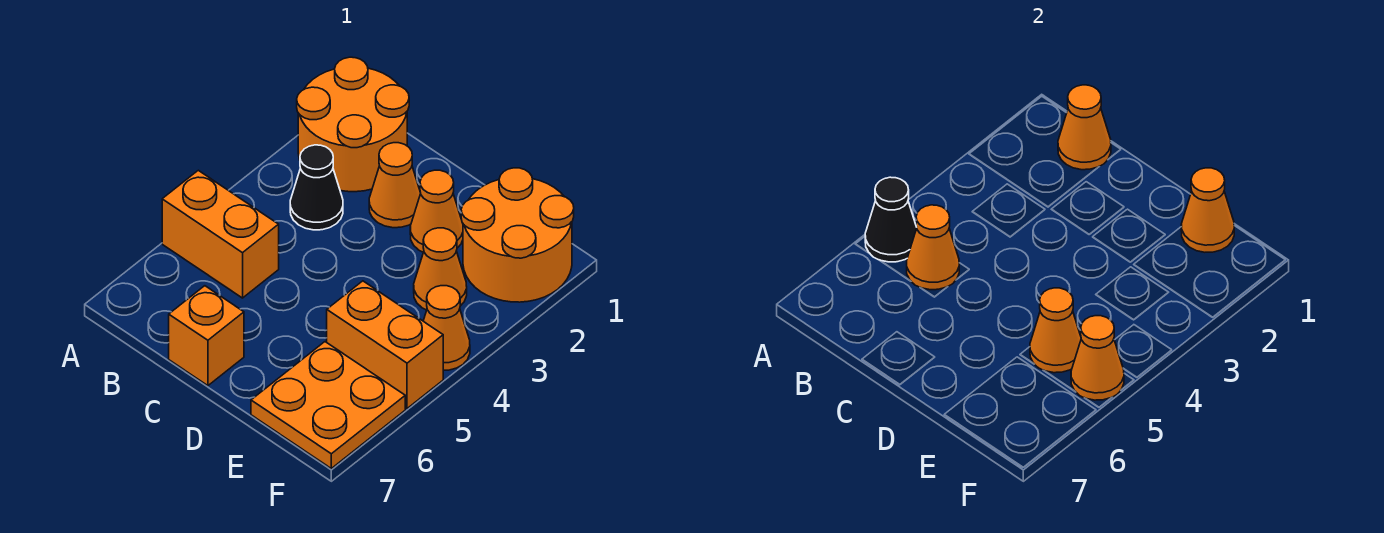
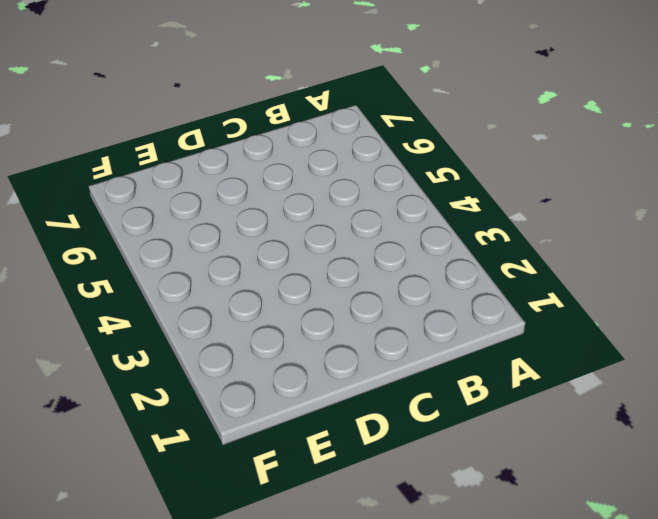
none -> orange 2x2 round brick [297,57,409,192]
none -> orange 1x2 brick [162,170,279,298]
none -> black 1x1 cone [290,145,343,230]

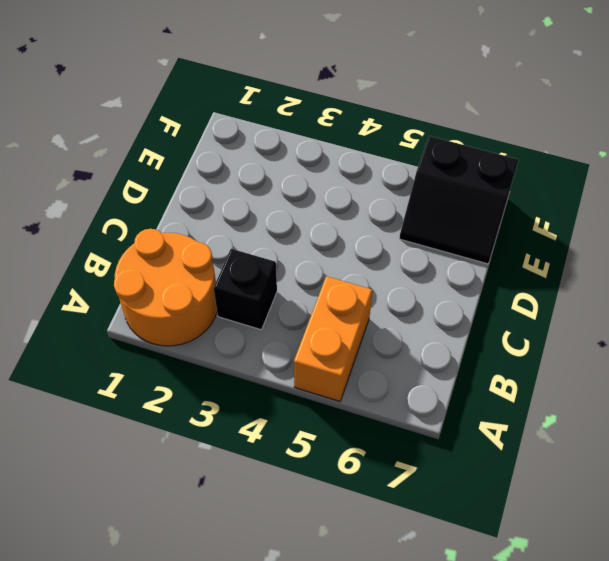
black 1x1 brick [214,249,277,330] -> black 1x1 cone [290,145,343,230]
black 2x2 slope [399,136,518,264] -> orange 2x2 plate [251,342,405,468]
none -> orange 1x1 cone [369,143,421,228]
none -> orange 1x1 brick [169,286,244,386]
none -> orange 1x1 cone [410,170,463,252]

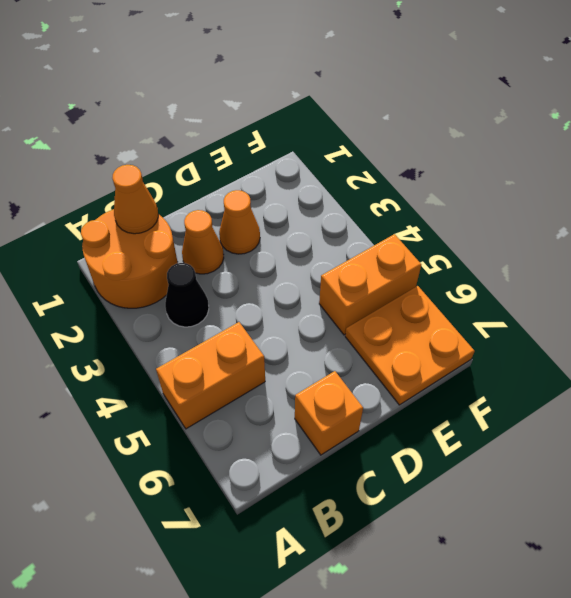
none -> orange 2x2 round brick [461,168,574,302]
none -> orange 1x1 cone [414,228,467,310]
none -> orange 1x1 cone [423,286,470,370]

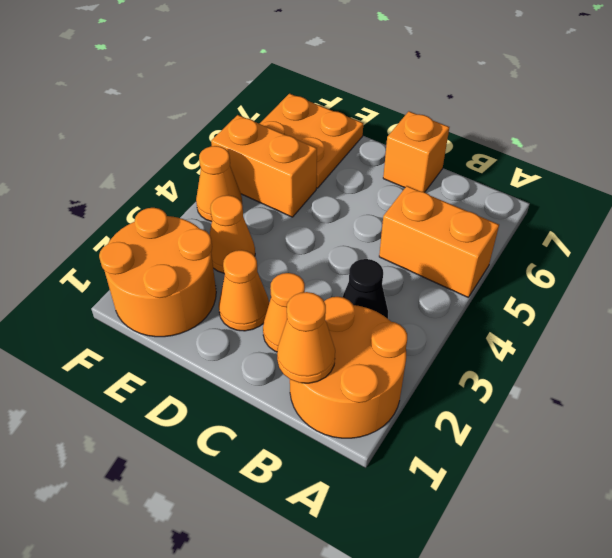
none -> black 1x1 cone [865,177,917,262]
none -> orange 1x1 cone [907,205,959,290]
none -> orange 1x1 cone [1181,168,1234,252]

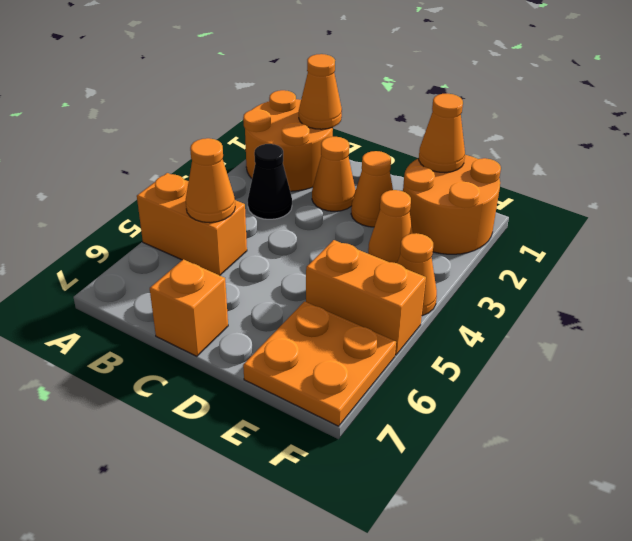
none -> black 1x1 cone [865,177,917,262]
none -> orange 1x1 cone [1030,288,1081,373]
none -> orange 1x1 cone [1071,316,1124,400]

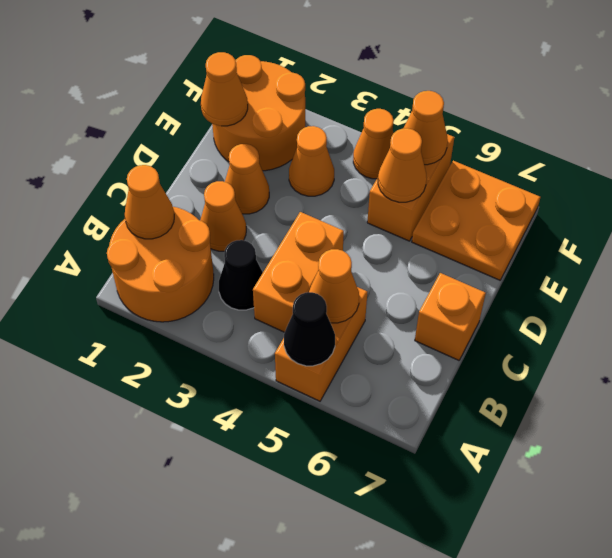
orange 1x2 brick [253,212,344,332] -> none

